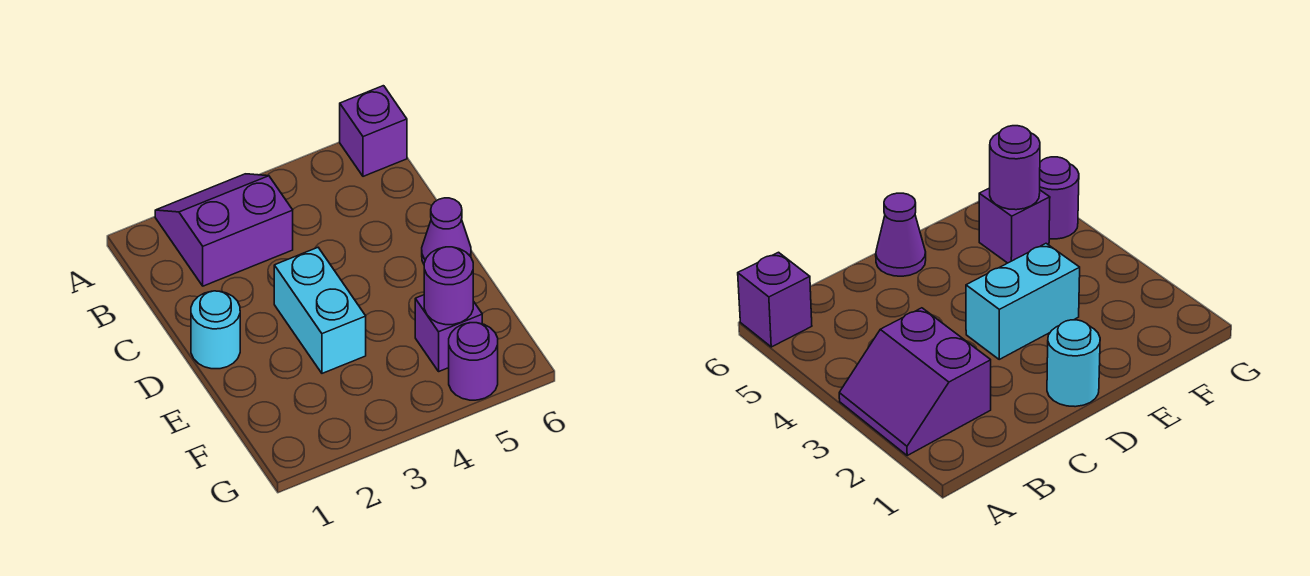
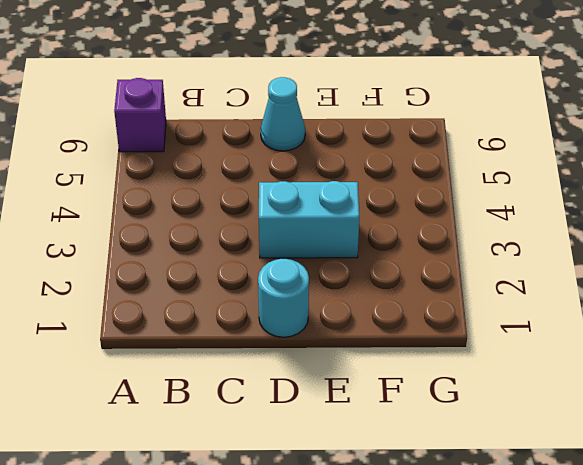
cyan 1x1 cone [261,77,305,151] -> purple 1x1 cone [422,198,471,264]
none -> purple 2x2 slope [155,174,293,286]
none -> purple 1x1 brick [415,295,482,371]

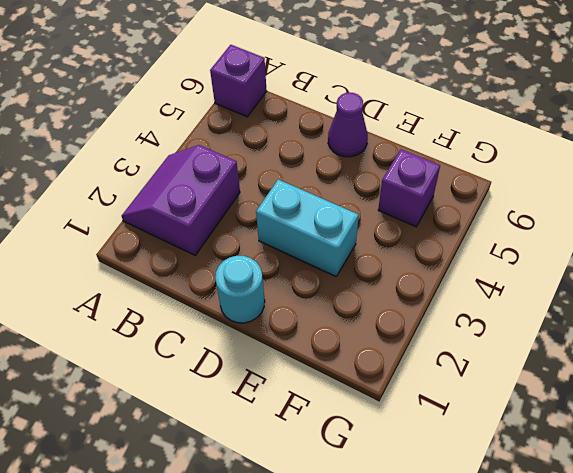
none -> purple 1x1 round brick [449,323,498,400]
none -> purple 1x1 round brick [424,247,473,325]

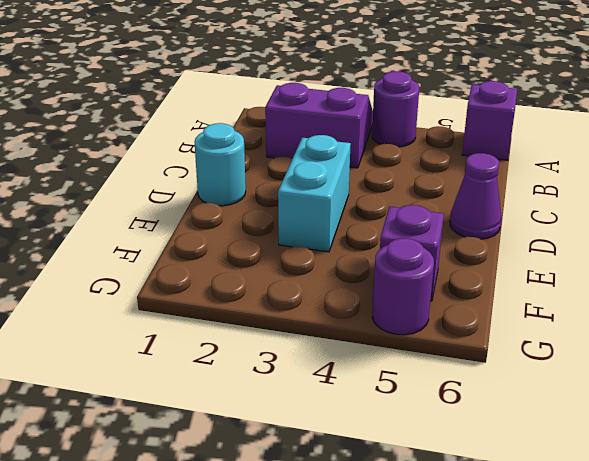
purple 1x1 round brick [372,71,419,147] -> purple 1x1 round brick moved to [424,247,473,325]

